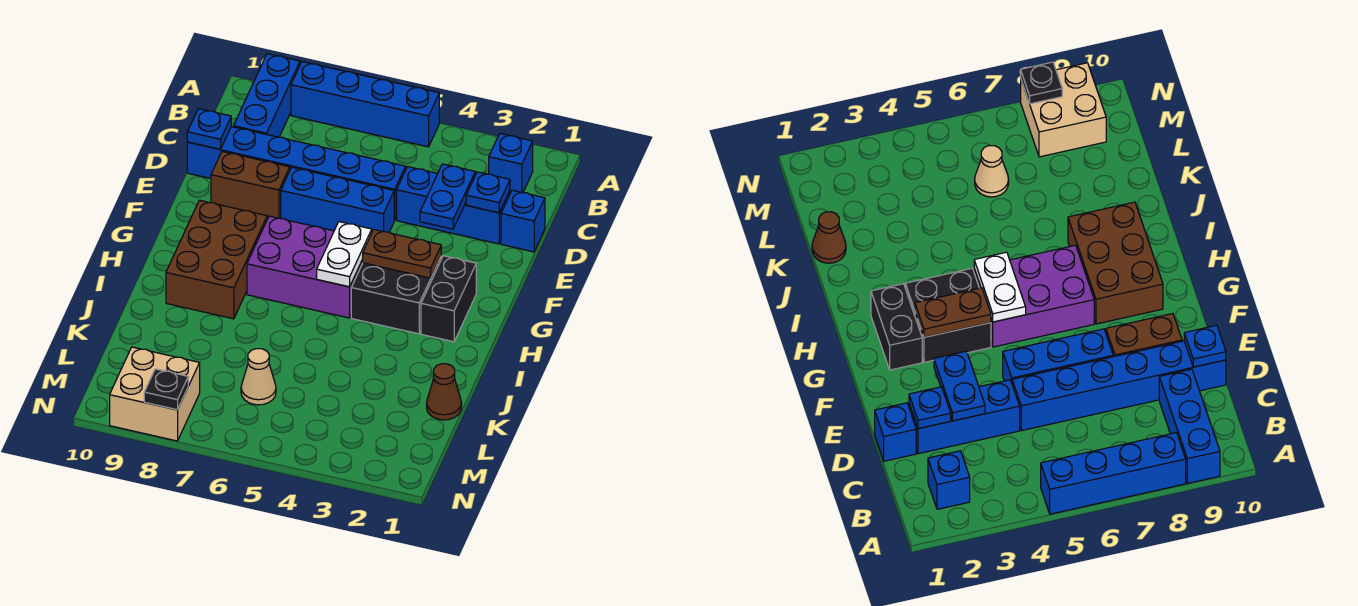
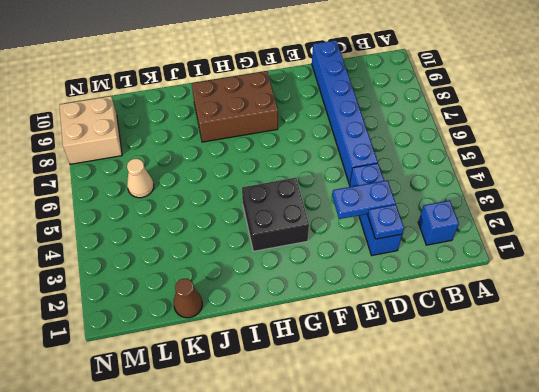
none -> blue 1x4 brick [291,62,439,147]
none -> blue 1x3 brick [234,54,300,137]
none -> blue 1x1 brick [501,190,545,252]

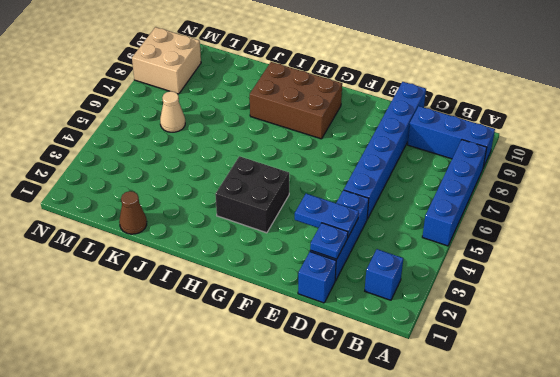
none -> blue 1x3 brick [281,167,394,232]
none -> brown 1x2 brick [211,152,290,218]
none -> black 1x2 brick [421,256,476,342]

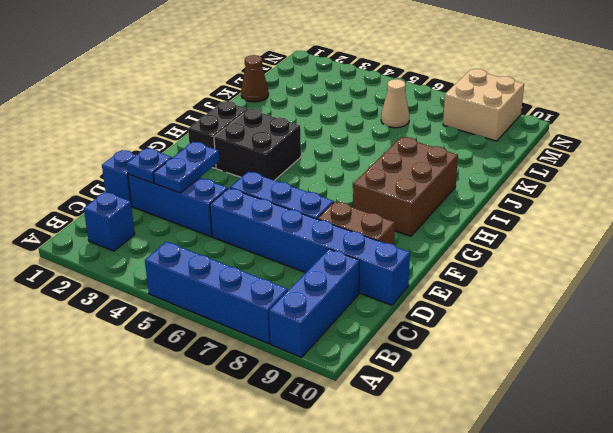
none -> purple 2x3 brick [247,216,363,318]
none -> blue 1x1 plate [187,109,231,149]
none -> brown 1x2 plate [363,230,441,278]

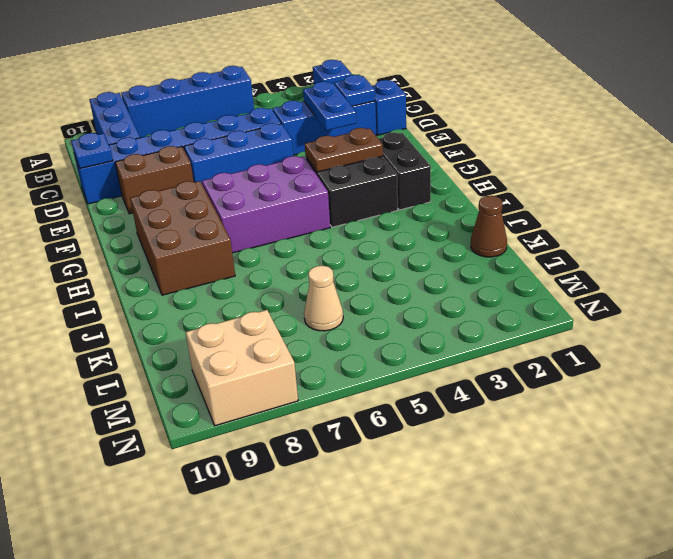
none -> white 1x2 plate [317,222,372,287]
none -> black 1x1 plate [144,369,188,410]

